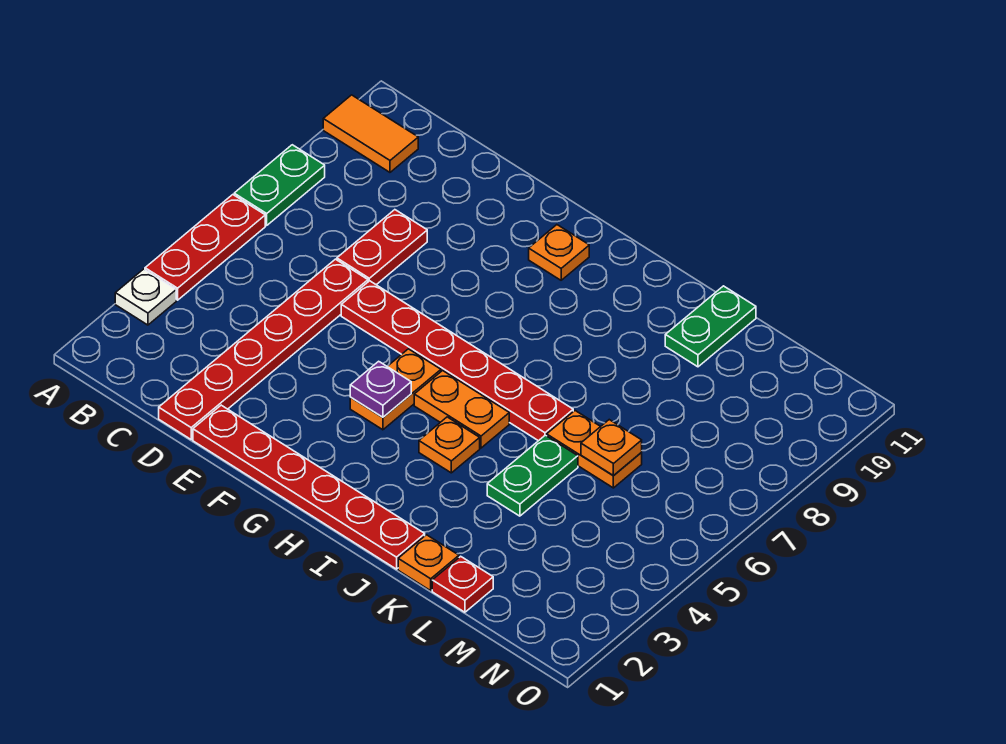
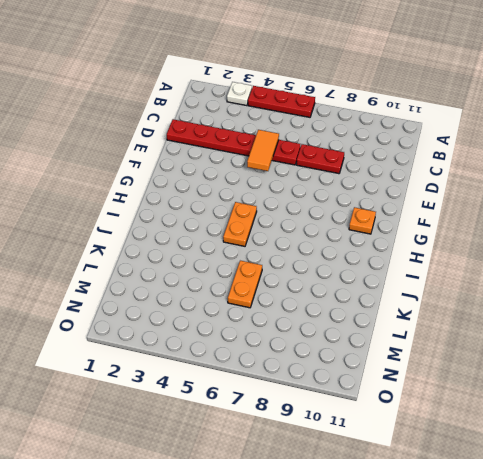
orange 1x2 tile [247,130,279,171] -> orange 1x2 tile moved to [323,95,418,172]
none -> green 1x2 plate [234,145,325,225]
none -> red 1x6 plate [193,405,425,569]
none -> red 1x6 plate [341,281,573,441]

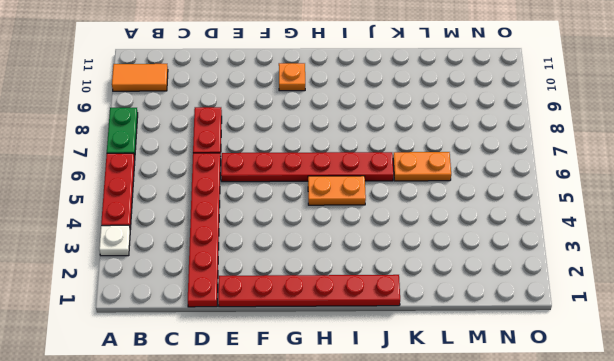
none -> orange 1x2 plate [350,349,441,430]
none -> orange 1x1 plate [419,417,480,473]
none -> orange 1x1 plate [398,535,459,591]

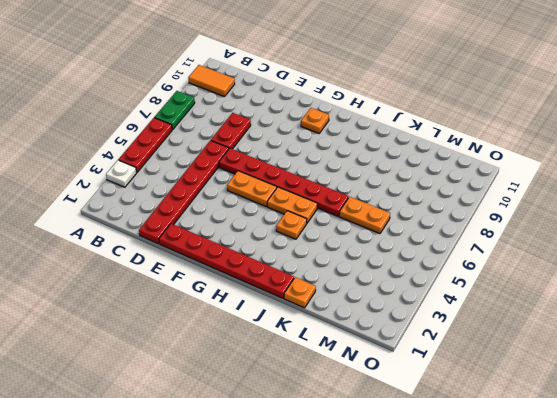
orange 1x2 plate [227,171,277,206] -> orange 1x2 plate turned to [350,349,441,430]
none -> green 1x2 plate [487,435,578,516]
none -> green 1x2 plate [665,286,756,367]
none -> red 1x1 plate [432,556,493,612]

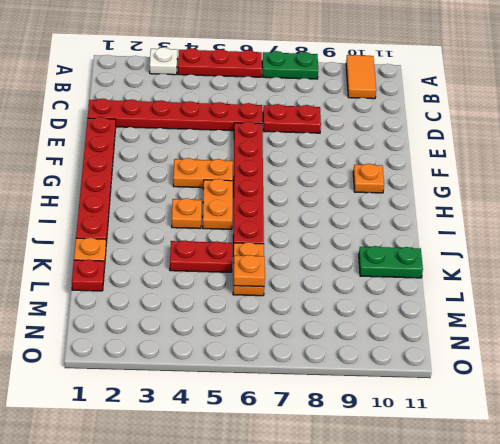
red 1x2 plate [170,240,232,272] -> green 1x2 plate [487,435,578,516]
none -> purple 1x1 plate [350,361,411,417]

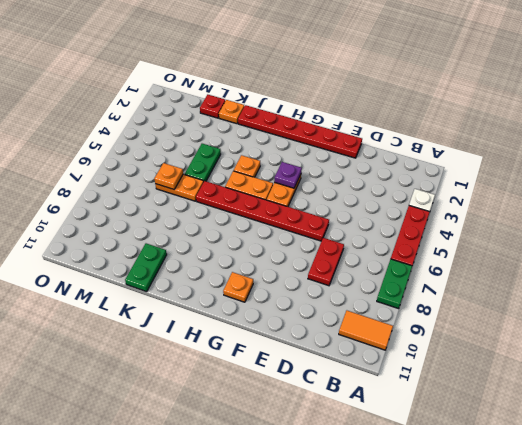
none -> red 1x6 plate [159,259,368,439]

